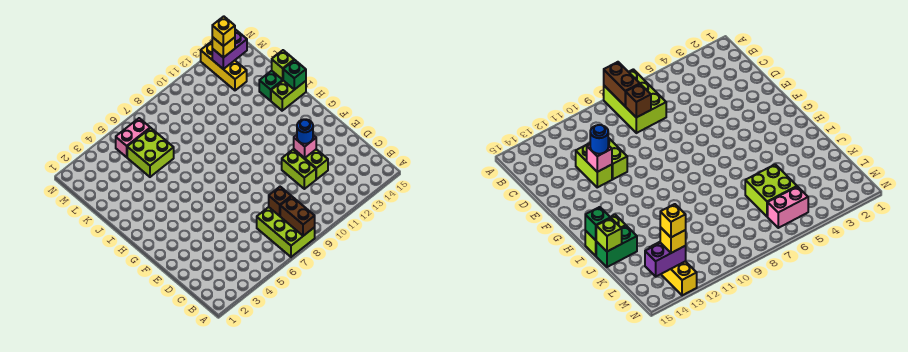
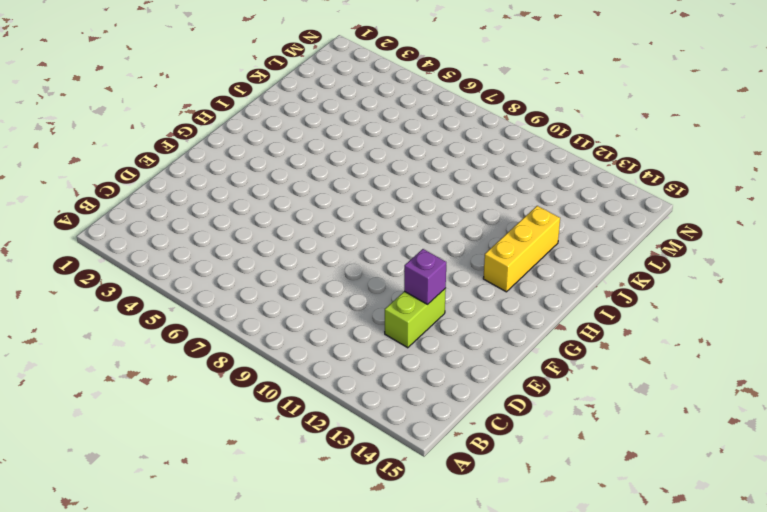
purple 1x1 brick [404,249,446,304] -> pink 1x1 brick [294,135,316,158]
yellow 1x3 brick [483,206,560,292] -> yellow 1x3 brick moved to [201,41,247,90]
none -> lime 2x3 brick [257,207,315,257]
none -> lime 1x2 brick [282,150,316,189]
none -> lime 1x2 brick [271,81,306,111]

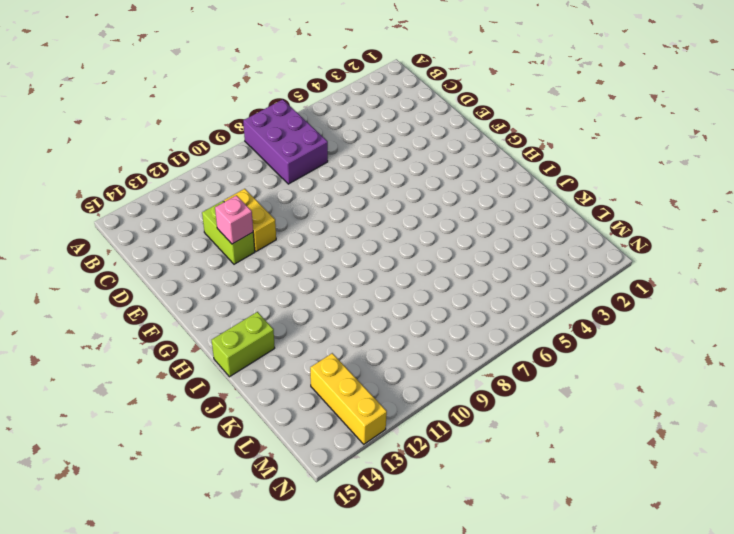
purple 2x3 brick [243,99,328,184] -> lime 2x3 brick [257,207,315,257]
yellow 1x2 brick [224,189,276,251] -> lime 1x2 brick [282,150,316,189]
none -> green 1x2 brick [259,71,283,101]
none -> lime 2x2 brick [127,128,174,177]
none -> pink 1x2 brick [116,118,150,157]

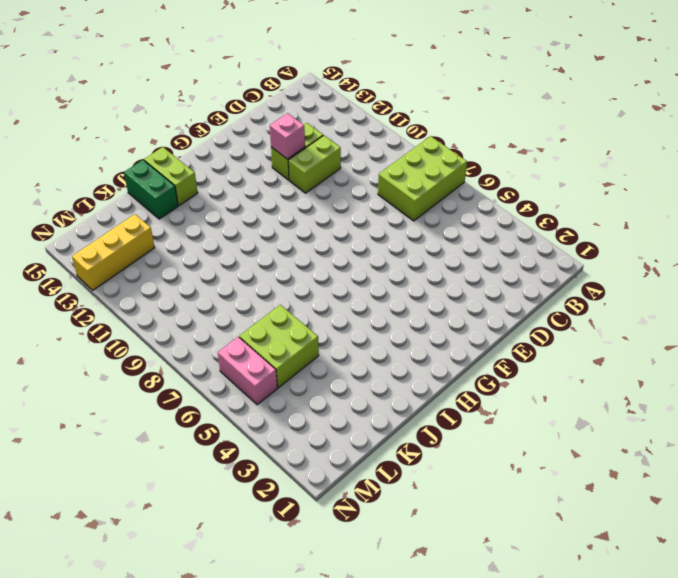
none -> brown 1x2 brick [280,196,315,236]
none -> brown 1x1 brick [269,187,291,216]
none -> green 1x1 brick [283,60,306,90]

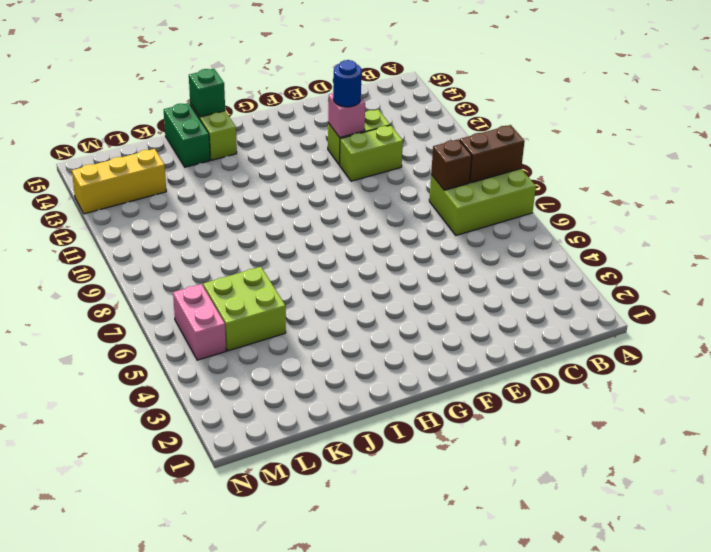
none -> lime 1x1 brick [272,50,294,79]
none -> purple 1x2 brick [212,30,247,69]
none -> yellow 1x1 brick [212,37,235,58]

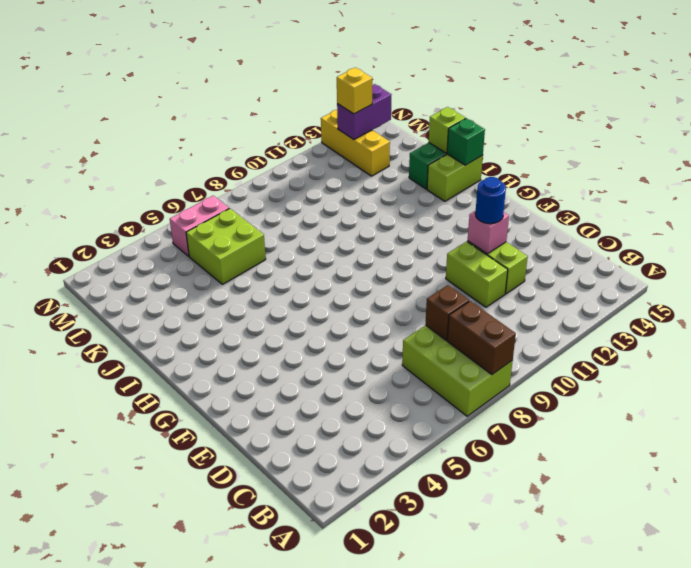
none -> yellow 1x1 brick [212,16,235,46]

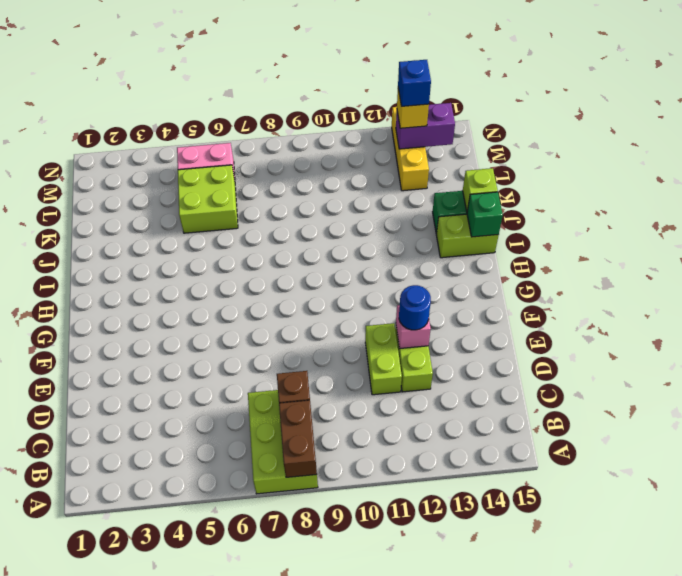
blue 1x1 brick [398,60,431,106] -> yellow 1x1 brick [212,16,235,46]

